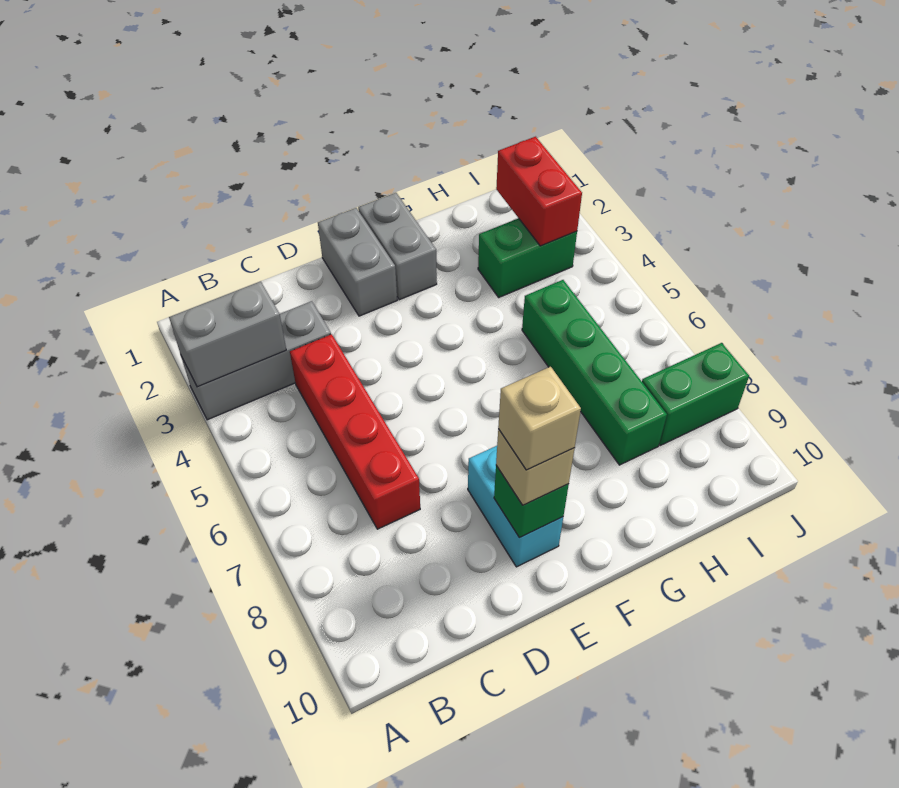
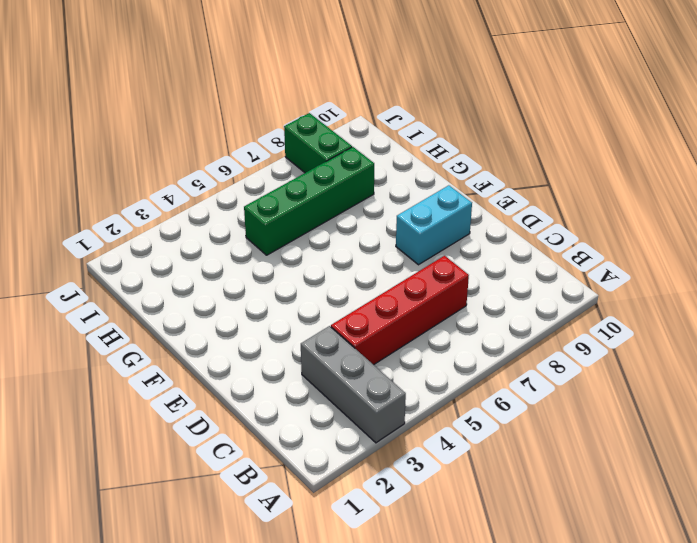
none -> grey 1x2 brick [318,208,397,316]
none -> grey 1x2 brick [358,193,437,300]
none -> green 1x2 brick [478,218,577,297]

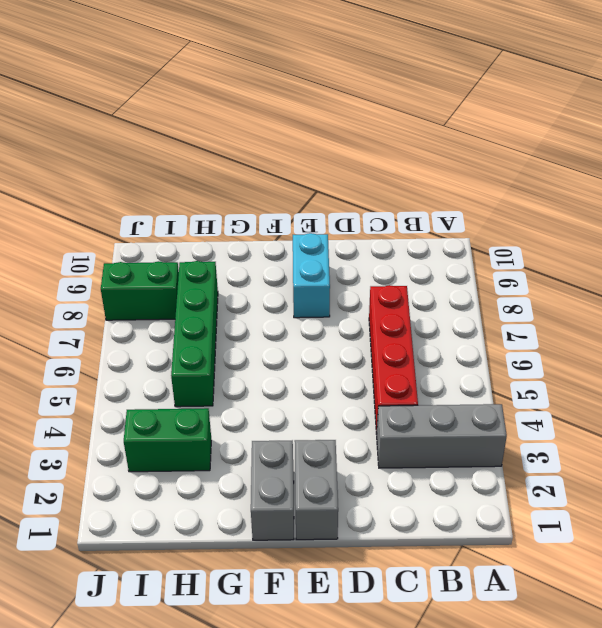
none -> grey 1x2 brick [169,281,286,387]
none -> green 1x1 brick [494,466,569,538]
none -> red 1x2 brick [496,137,582,246]

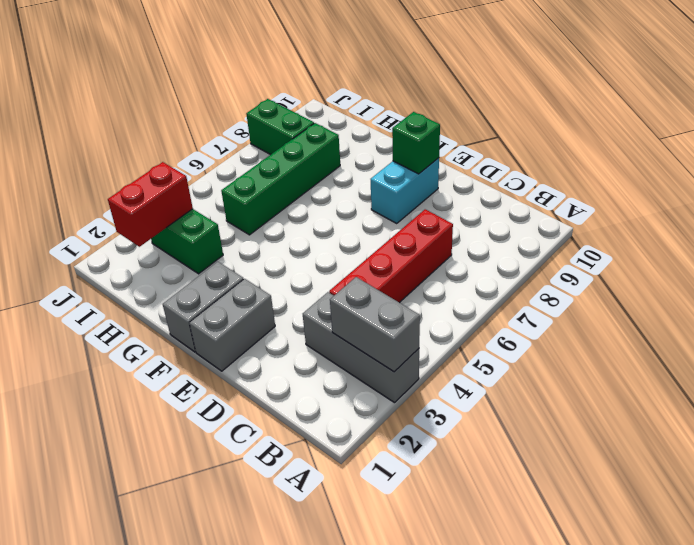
none -> tan 1x1 brick [496,429,575,505]
none -> tan 1x1 brick [498,367,581,470]

